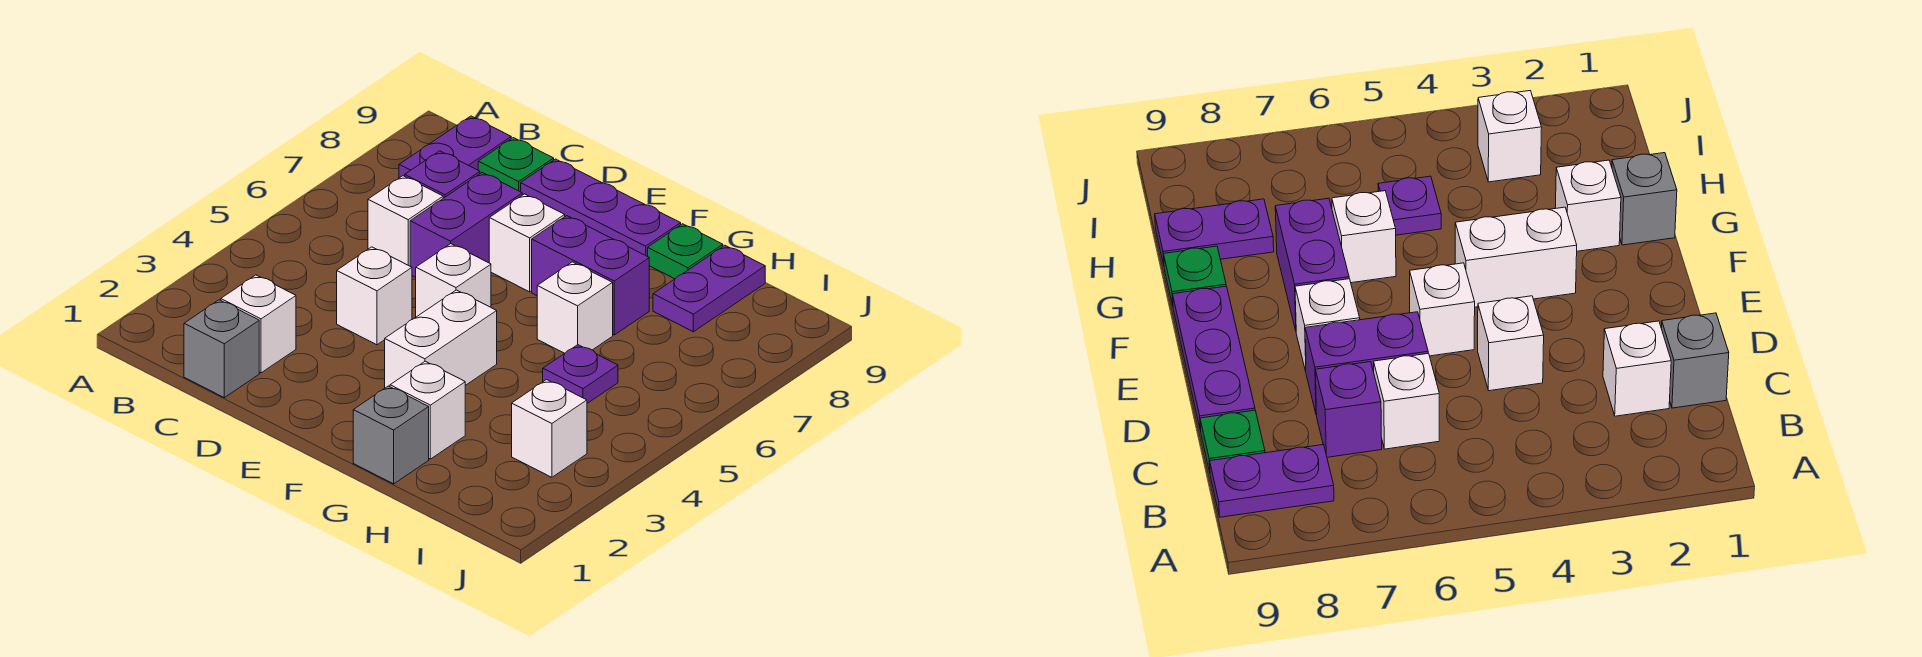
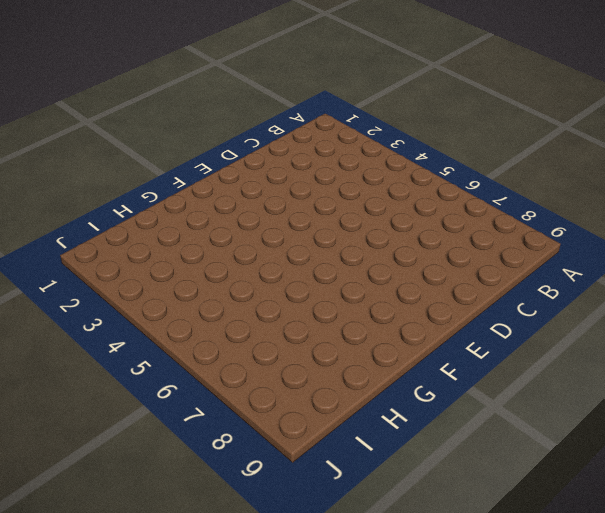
none -> purple 1x2 plate [399,116,511,178]
none -> grey 1x1 brick [184,300,259,398]
none -> white 1x1 brick [221,275,296,373]

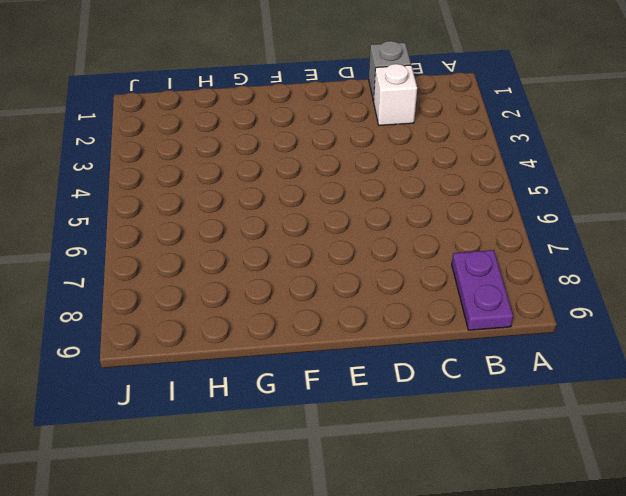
none -> white 1x1 brick [368,176,443,266]
none -> purple 1x1 brick [405,151,480,198]
none -> green 1x1 plate [478,138,554,192]

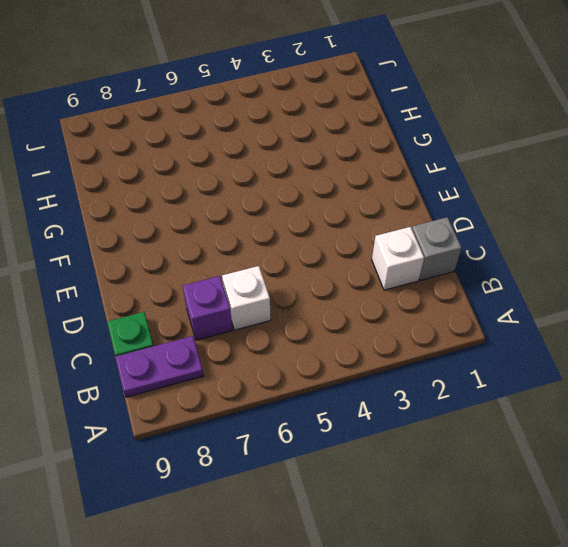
none -> white 1x1 brick [337,247,412,345]
none -> purple 1x2 brick [410,173,522,277]
none -> purple 1x3 plate [521,159,681,256]

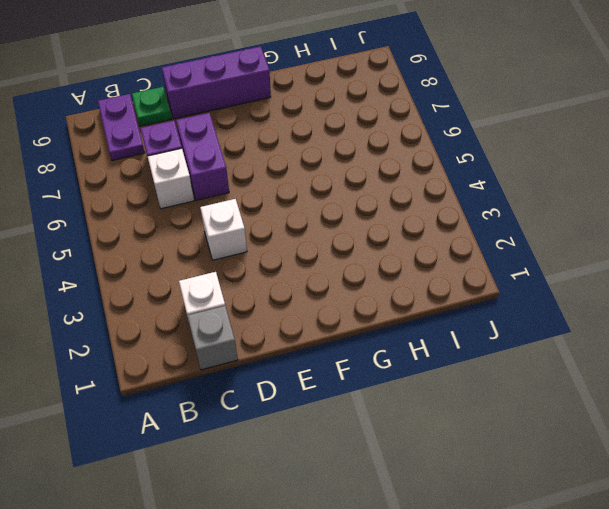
purple 1x3 brick [162,46,271,119] -> purple 1x3 plate [521,159,681,256]
none -> white 1x1 brick [416,244,491,317]
none -> white 1x1 brick [489,194,565,292]
none -> white 1x2 brick [385,290,497,388]

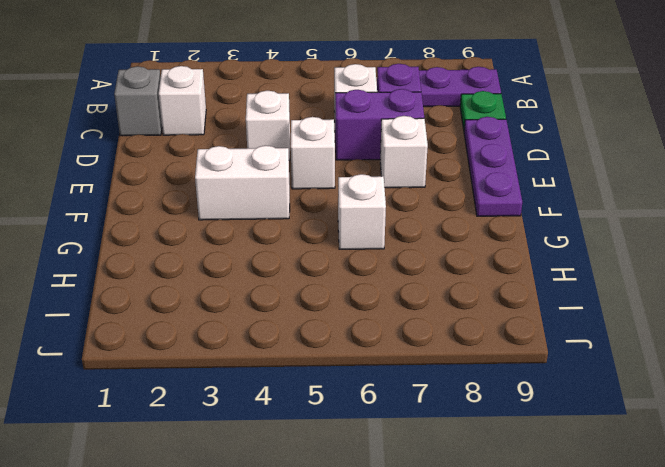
none -> purple 1x2 brick [532,216,649,335]
none -> grey 1x1 brick [353,386,429,484]
none -> white 1x1 brick [390,361,465,459]

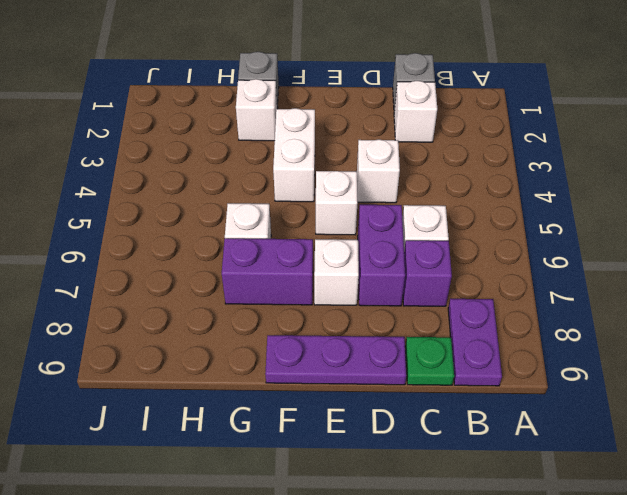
none -> green 1x1 plate [648,224,723,279]
none -> purple 1x1 plate [543,345,618,403]
none -> purple 1x2 plate [653,246,765,332]

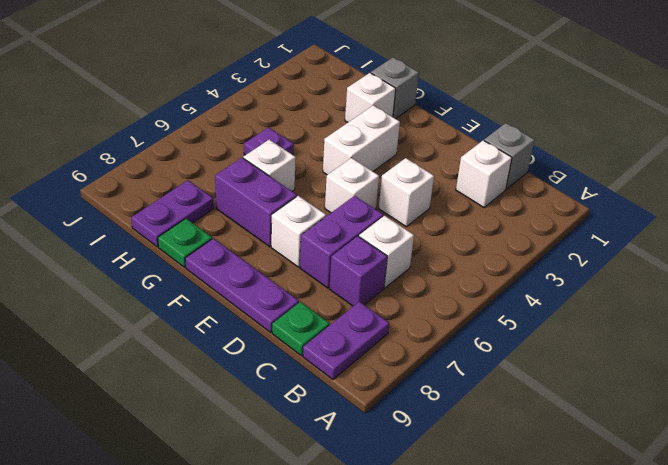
none -> white 1x1 brick [512,380,587,477]

